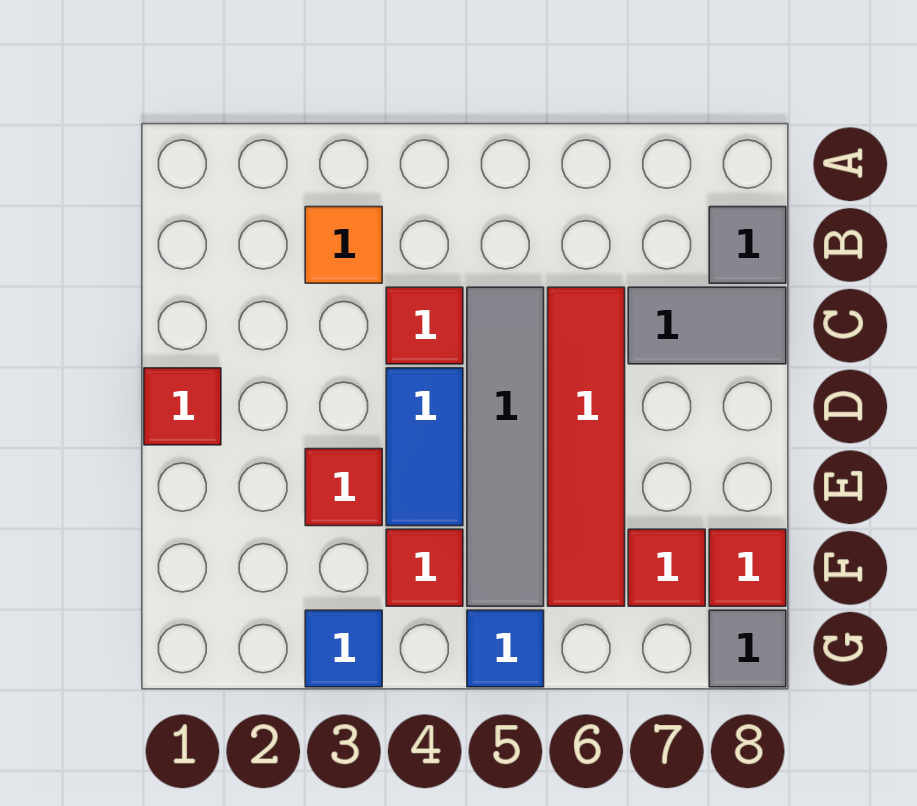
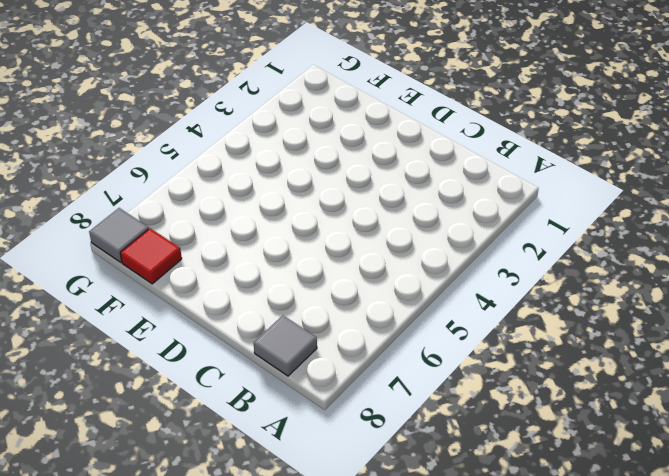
none -> orange 1x1 tile [305,207,382,283]
none -> red 1x1 tile [386,287,463,364]
none -> grey 1x4 tile [467,287,544,606]

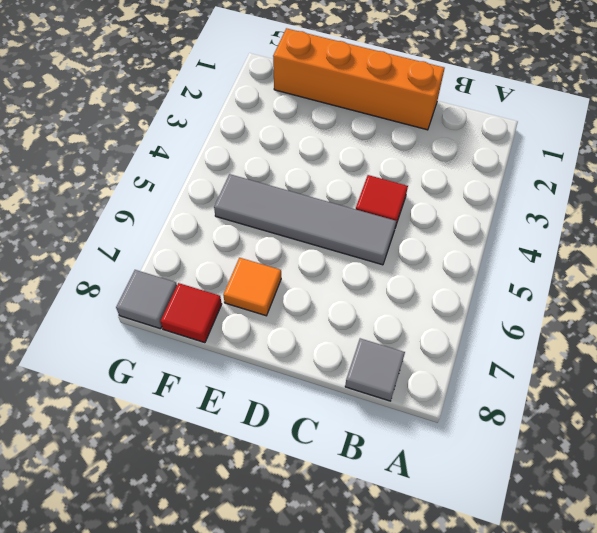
orange 1x4 brick [273,28,445,130] -> red 1x1 tile [144,368,221,445]
orange 1x1 tile [223,258,281,316] -> orange 1x1 tile moved to [305,207,382,283]
none -> red 1x4 tile [548,287,625,606]
none -> grey 1x2 tile [628,287,786,364]
none -> blue 1x2 tile [386,368,463,526]

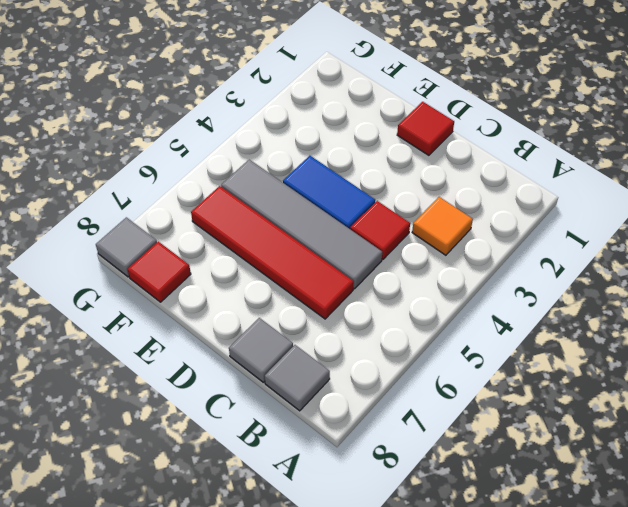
grey 1x1 tile [229,318,293,382] -> grey 1x2 tile [628,287,786,364]
none -> red 1x1 tile [305,449,382,526]
none -> red 1x1 tile [386,529,463,606]
none -> red 1x1 tile [628,529,705,606]

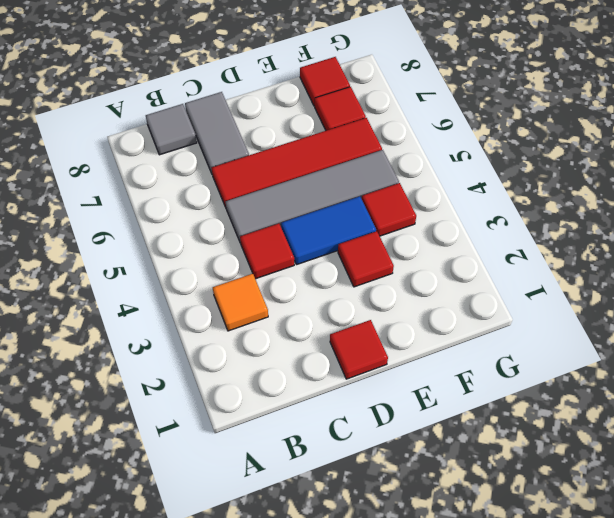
none -> blue 1x1 tile [305,610,382,687]
none -> blue 1x1 tile [467,610,544,687]
none -> grey 1x1 tile [709,610,786,687]

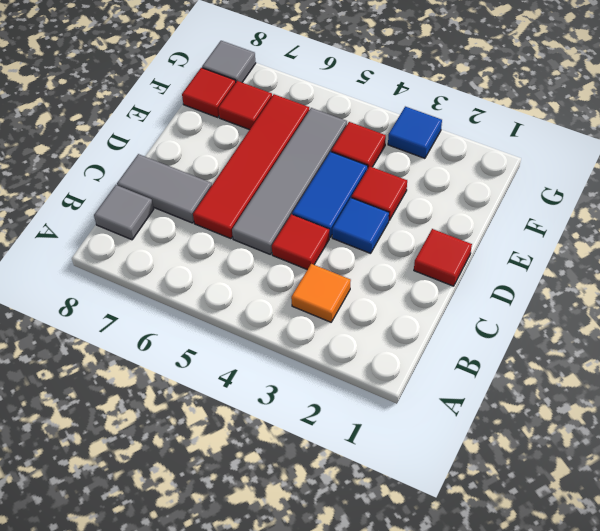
blue 1x1 tile [332,198,389,253] -> blue 1x1 tile moved to [467,610,544,687]

